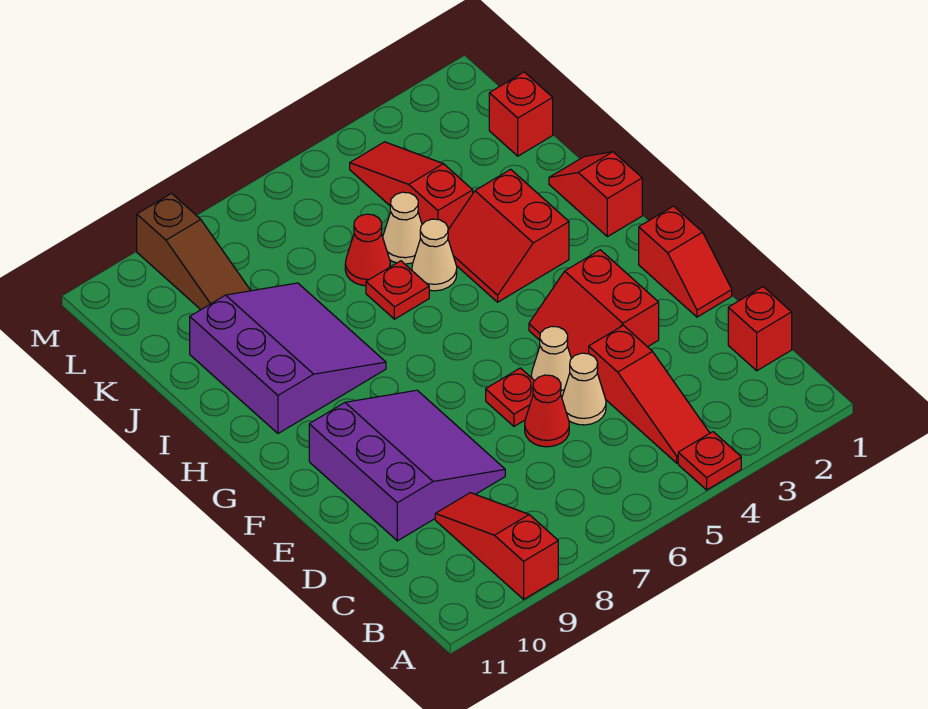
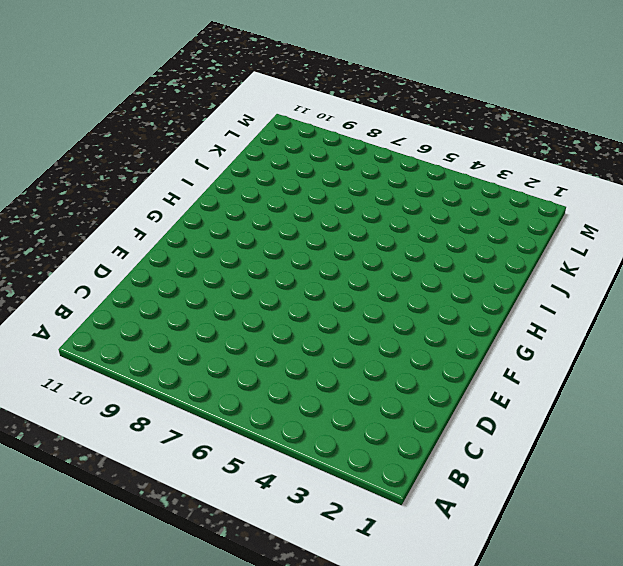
none -> red 1x1 plate [678,432,741,490]
none -> red 1x3 slope [435,493,558,599]
none -> red 1x3 slope [589,325,710,463]

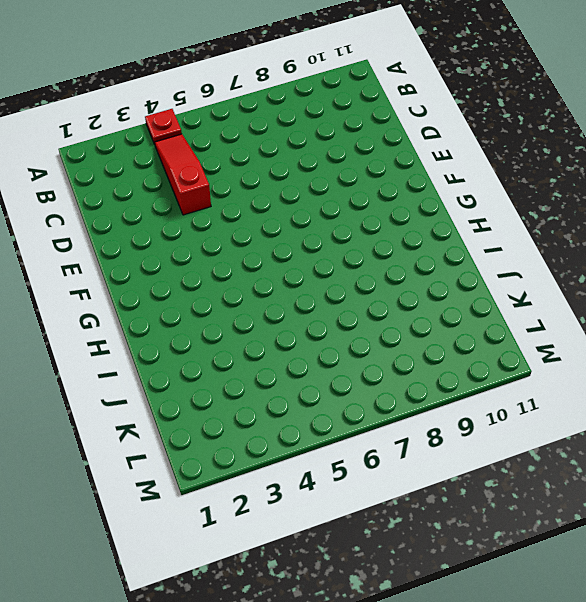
none -> red 1x3 slope [435,493,558,599]
none -> red 1x1 brick [728,287,792,371]
none -> tan 1x1 cone [562,353,606,425]

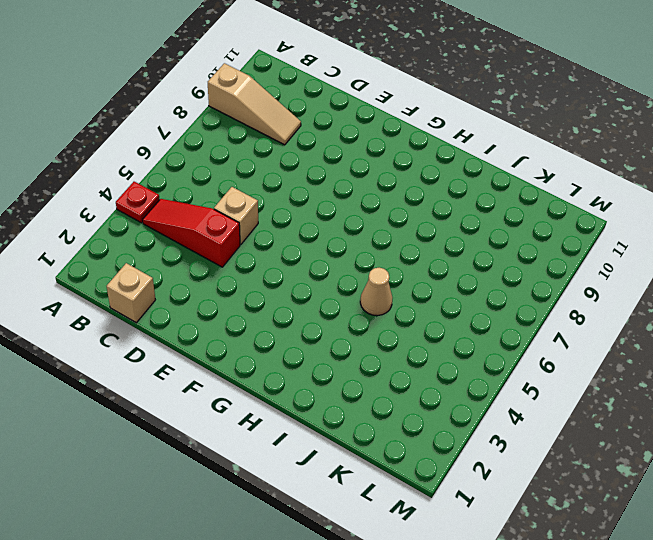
tan 1x3 slope [208,63,301,145] -> red 1x3 slope [435,493,558,599]
tan 1x1 brick [107,263,155,323] -> red 1x1 brick [728,287,792,371]
tan 1x1 brick [214,187,258,244] -> tan 1x1 cone [562,353,606,425]
none -> red 1x1 cone [525,375,569,447]
none -> purple 3x3 slope [309,390,505,541]
none -> red 1x2 slope [639,206,732,317]

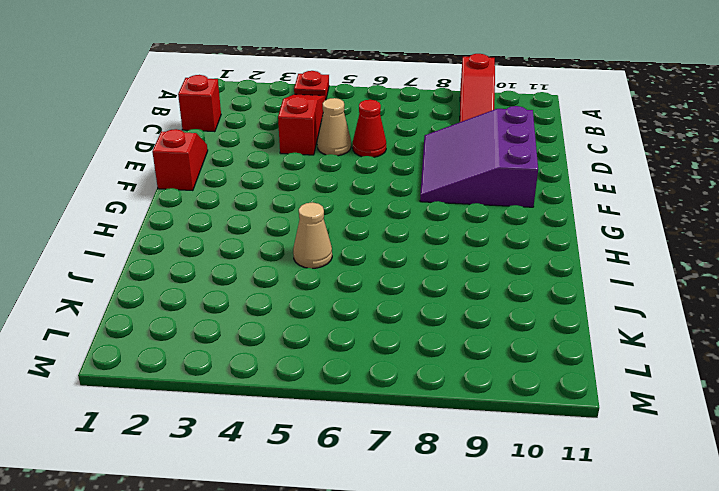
none -> red 2x2 slope [529,250,659,359]
none -> tan 1x1 cone [531,326,571,397]
none -> red 1x1 plate [486,368,534,426]

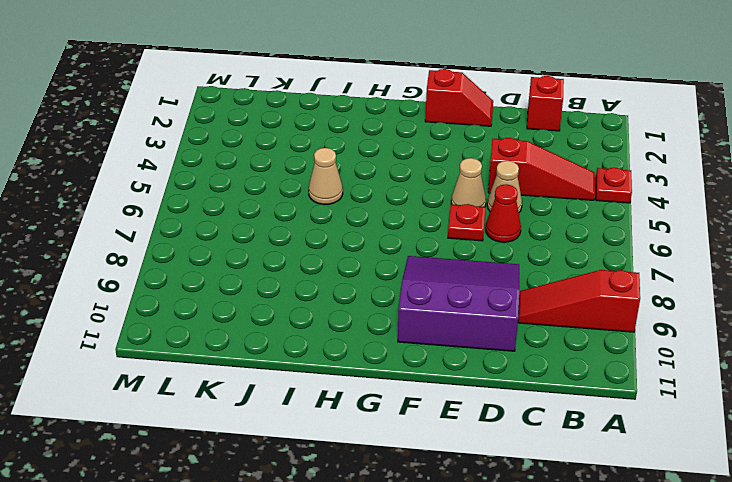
none -> red 2x2 slope [529,250,659,359]
none -> red 1x2 slope [549,152,642,237]
none -> red 2x2 slope [448,169,569,302]

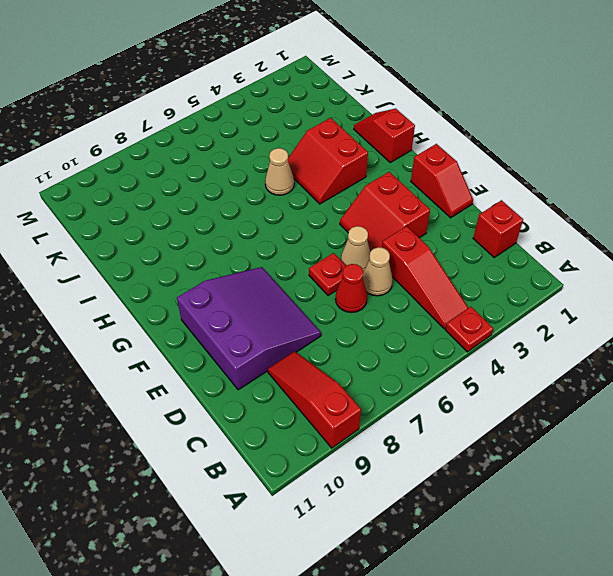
none -> purple 3x3 slope [190,283,386,433]
none -> red 1x1 plate [366,261,429,319]
none -> red 1x3 slope [350,142,473,229]

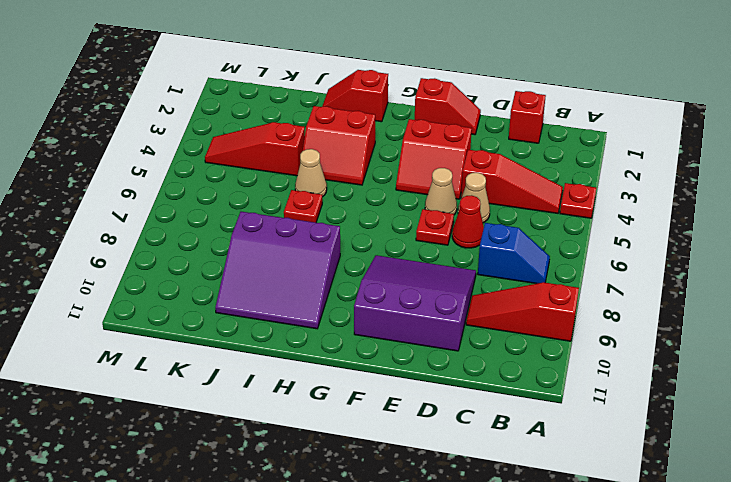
blue 1x2 slope [478,223,550,284] -> none
purple 3x3 slope [215,212,340,329] -> purple 3x3 slope turned to [190,283,386,433]
none -> tan 1x1 cone [383,192,422,264]
none -> red 1x1 cone [345,214,390,286]
none -> red 1x1 brick [489,72,553,156]

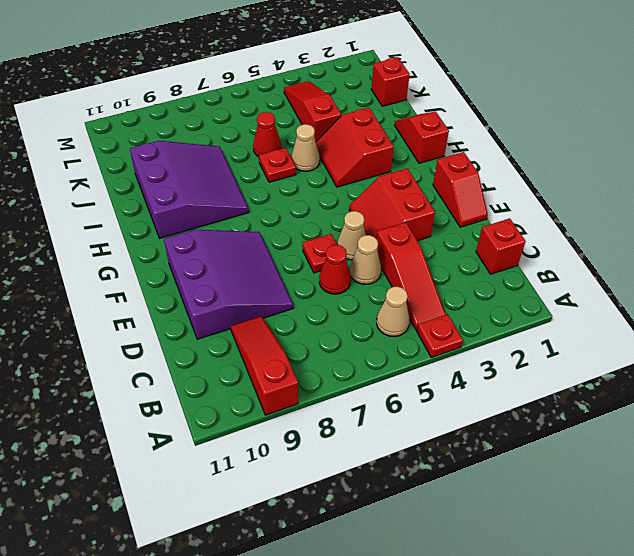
tan 1x1 cone [377,286,410,337] -> tan 1x1 cone moved to [383,192,422,264]
none -> brown 1x3 slope [137,193,251,310]

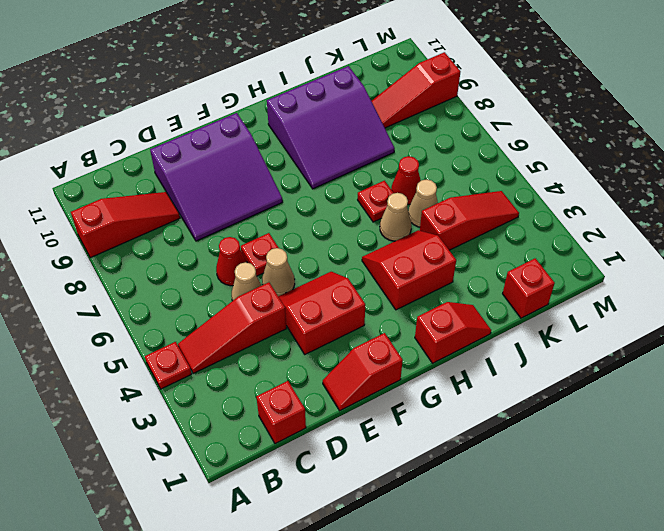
red 1x3 slope [372,52,460,128] -> brown 1x3 slope [137,193,251,310]

